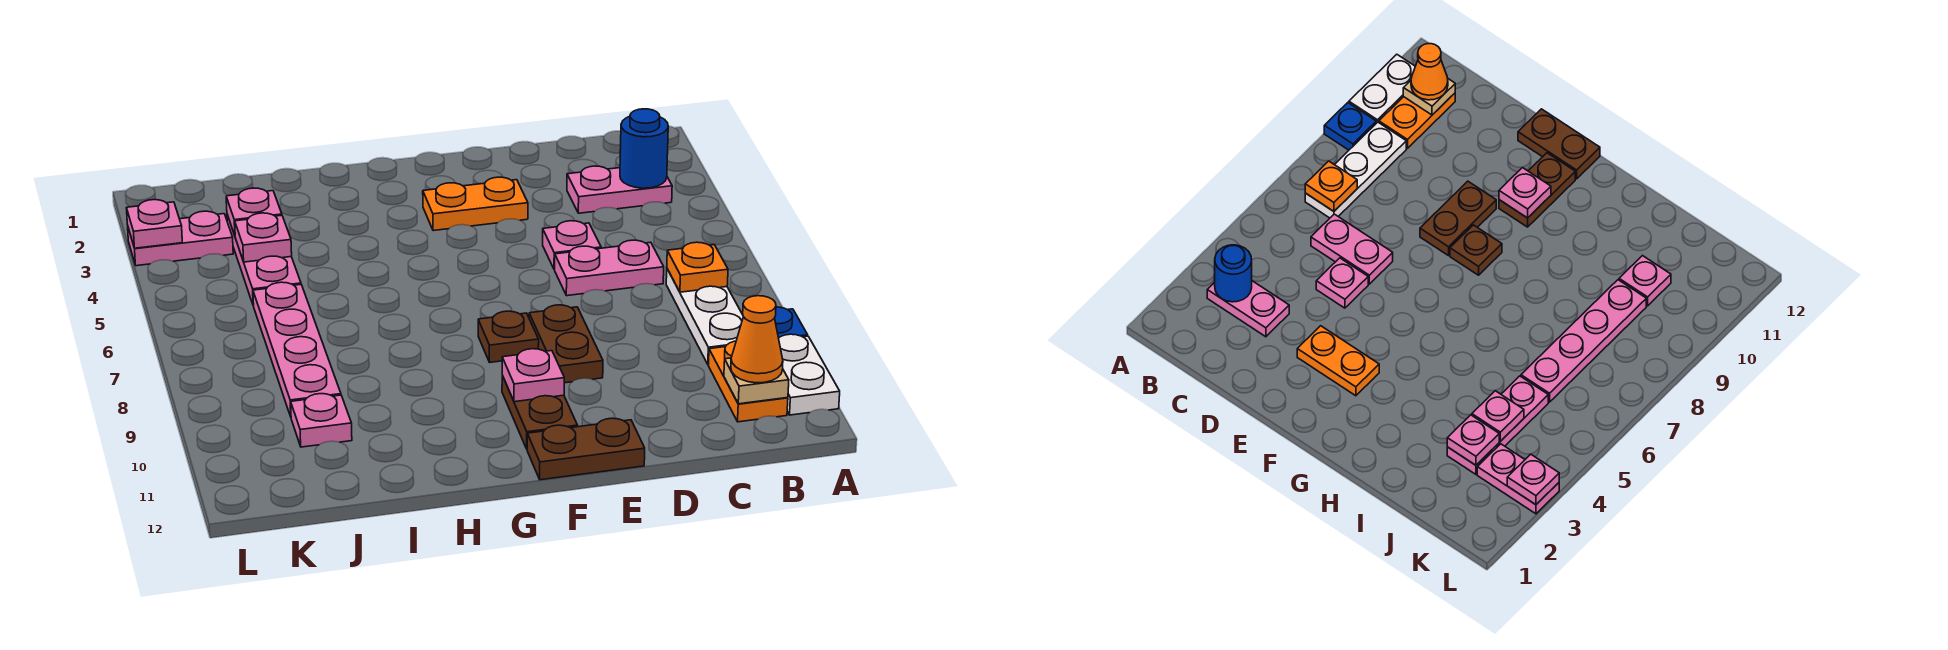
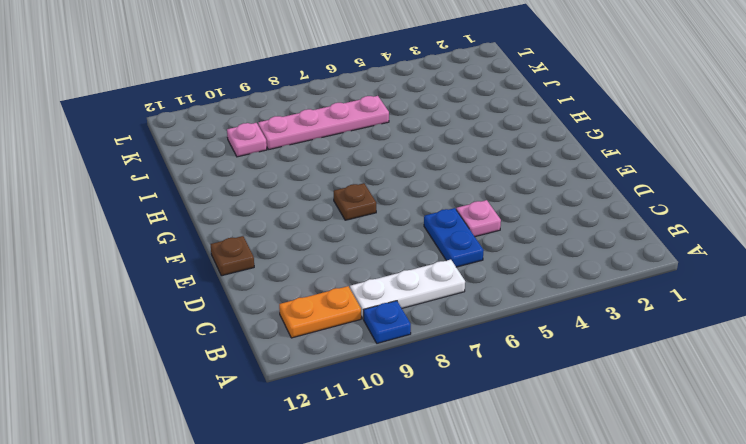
blue 1x2 plate [424,208,484,267] -> pink 1x2 plate [555,240,664,296]
brown 1x1 plate [211,236,254,276] -> brown 1x2 plate [527,418,645,480]
none -> white 1x2 plate [779,334,840,415]
none -> pink 1x2 plate [567,166,672,213]
none -> orange 1x2 plate [423,177,528,231]

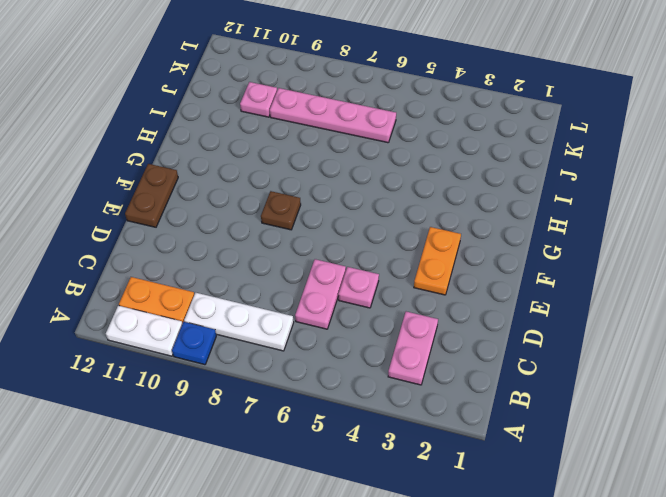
none -> brown 1x2 plate [529,305,603,383]
none -> brown 1x2 plate [502,375,578,449]
none -> pink 1x3 plate [227,215,301,306]

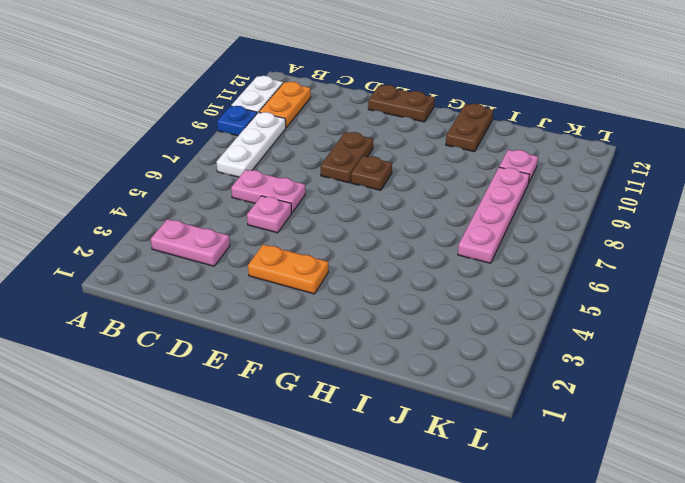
brown 1x2 plate [446,104,493,152] -> brown 1x2 plate moved to [502,375,578,449]
none -> pink 1x3 plate [227,215,301,306]
none -> pink 1x2 plate [128,211,233,266]
none -> blue 1x1 round brick [620,109,668,188]

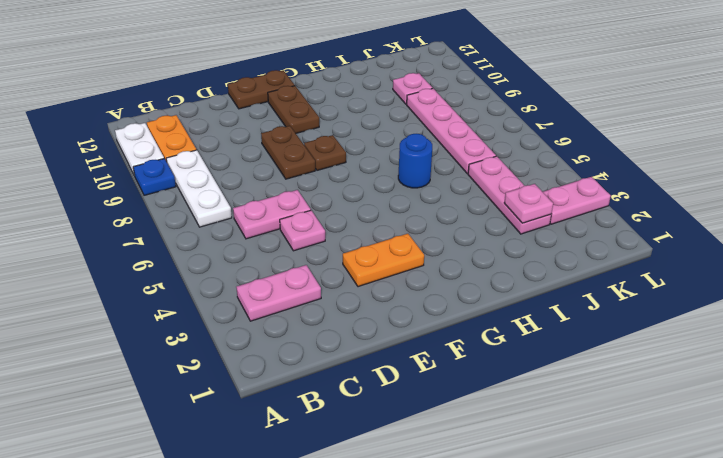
blue 1x1 round brick [398,134,432,188] -> blue 1x1 round brick moved to [620,109,668,188]
none -> orange 1x1 plate [667,242,728,292]
none -> tan 1x1 plate [724,358,789,404]
none -> pink 1x1 plate [502,349,564,402]

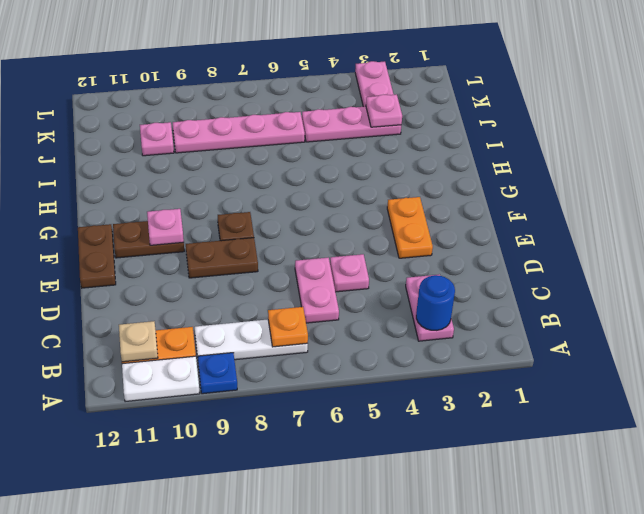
none -> pink 1x1 plate [235,213,292,262]
none -> pink 1x1 plate [127,200,182,248]
none -> orange 1x1 cone [731,296,783,383]

